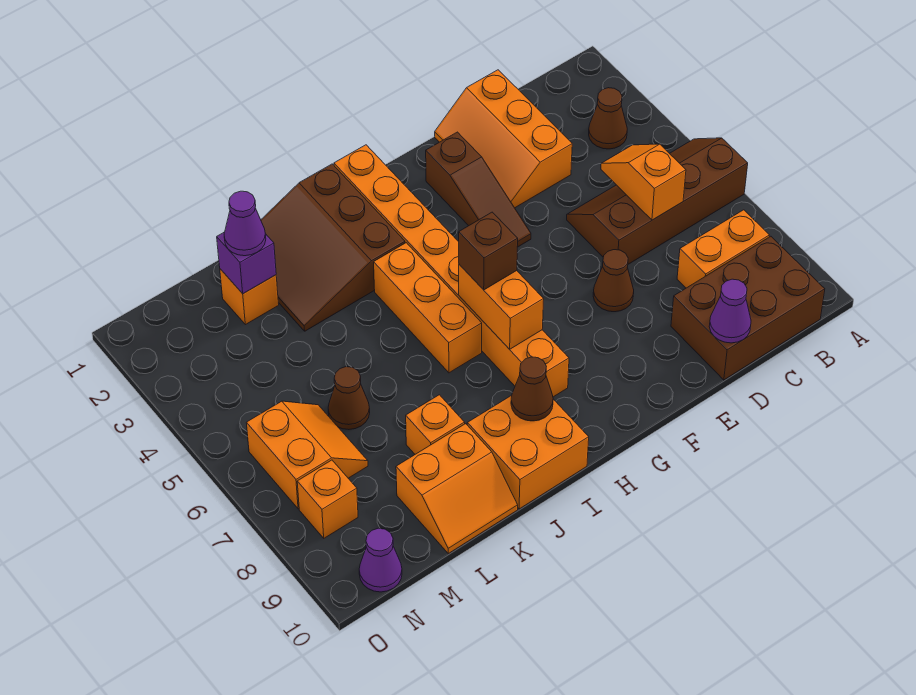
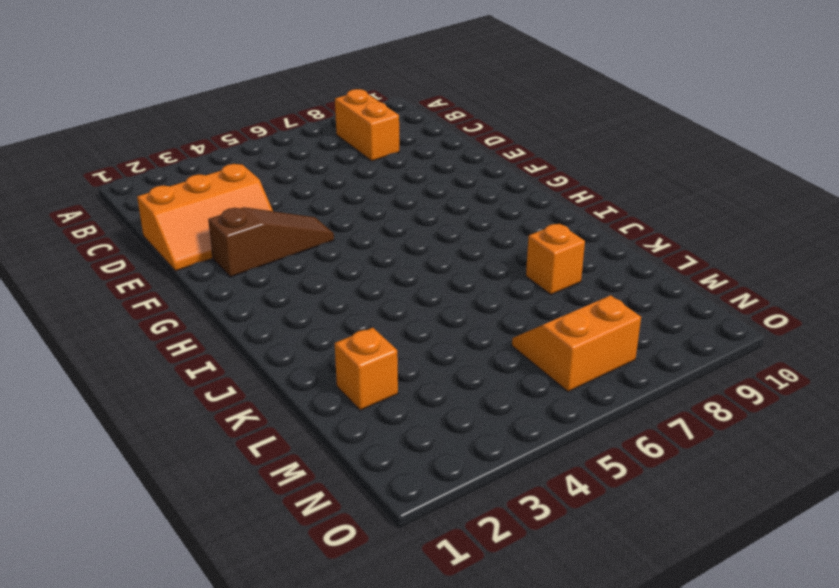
none -> brown 2x4 slope [567,138,748,264]
none -> brown 1x1 cone [589,88,627,149]
none -> brown 2x3 brick [671,236,825,380]

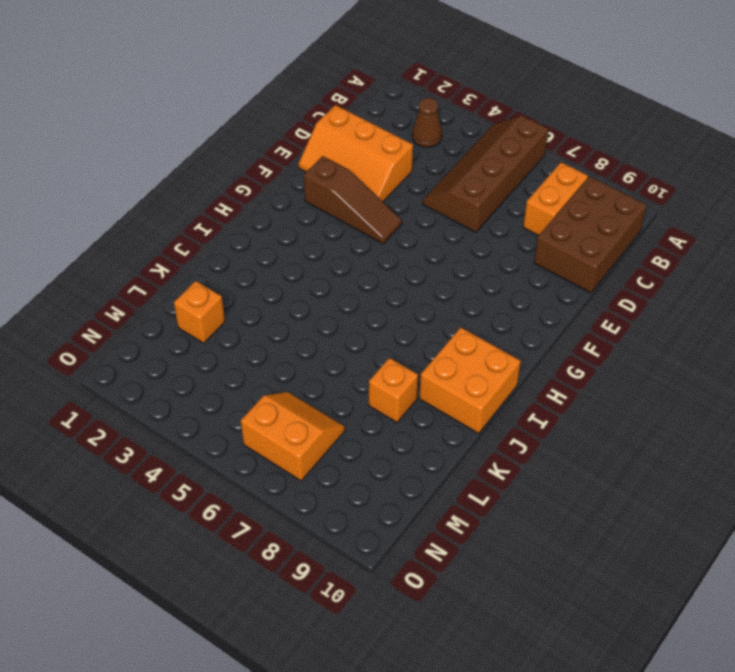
none -> brown 1x1 cone [593,250,634,312]
none -> orange 1x8 brick [334,145,569,397]
none -> brown 3x3 slope [261,164,405,331]

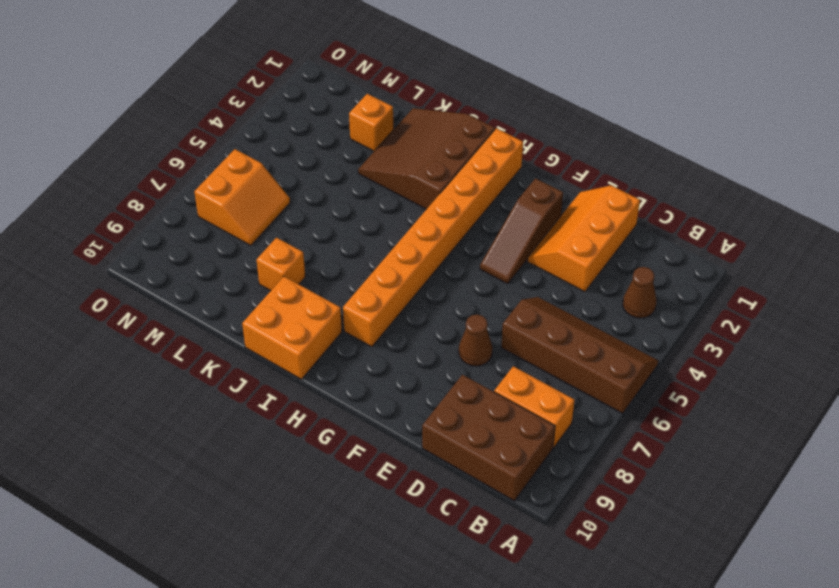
none -> orange 1x3 brick [374,243,482,373]
none -> orange 2x2 slope [396,424,518,553]
none -> brown 1x1 cone [328,367,370,430]

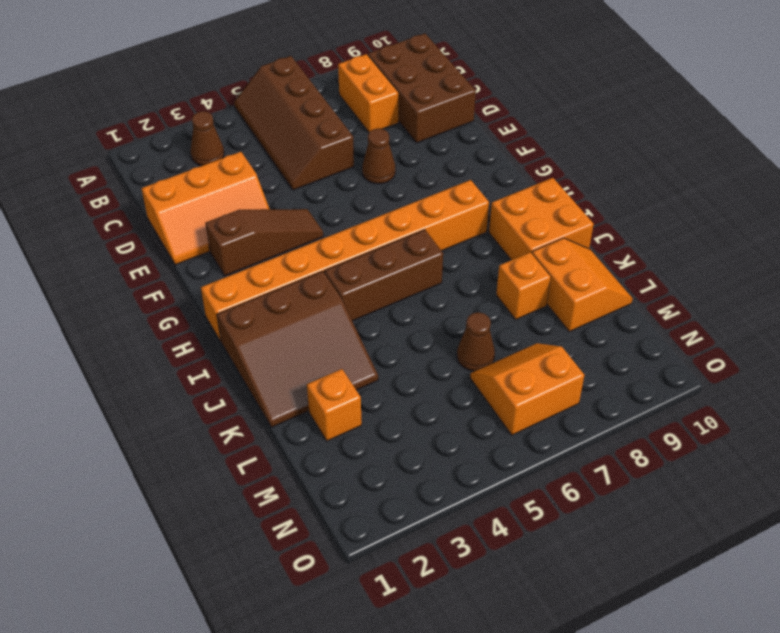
brown 1x3 brick [325,230,443,321] -> orange 1x3 brick [374,243,482,373]
none -> orange 1x1 brick [297,460,358,538]
none -> purple 1x1 cone [359,528,402,592]
none -> orange 1x2 slope [601,144,686,220]

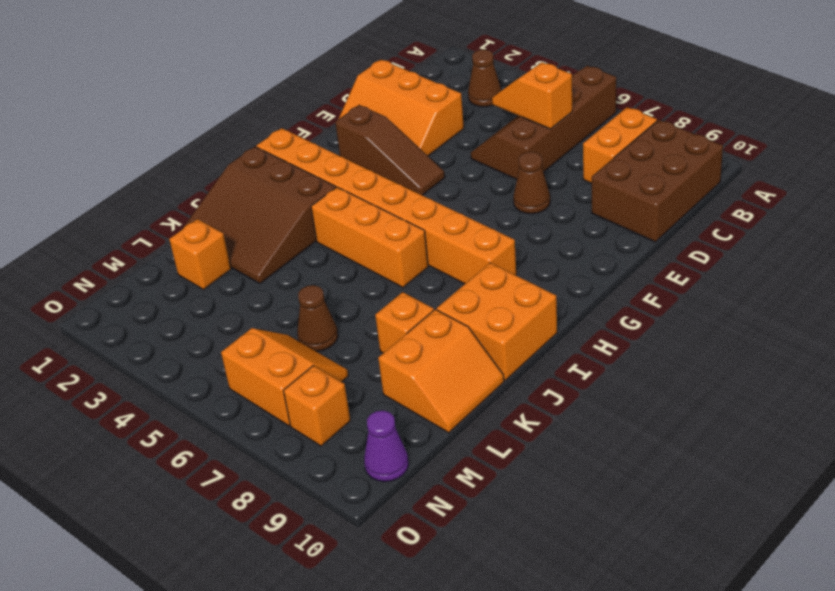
none -> purple 1x1 cone [709,279,751,343]
none -> orange 1x2 brick [459,265,544,349]
none -> brown 1x1 cone [511,357,553,421]

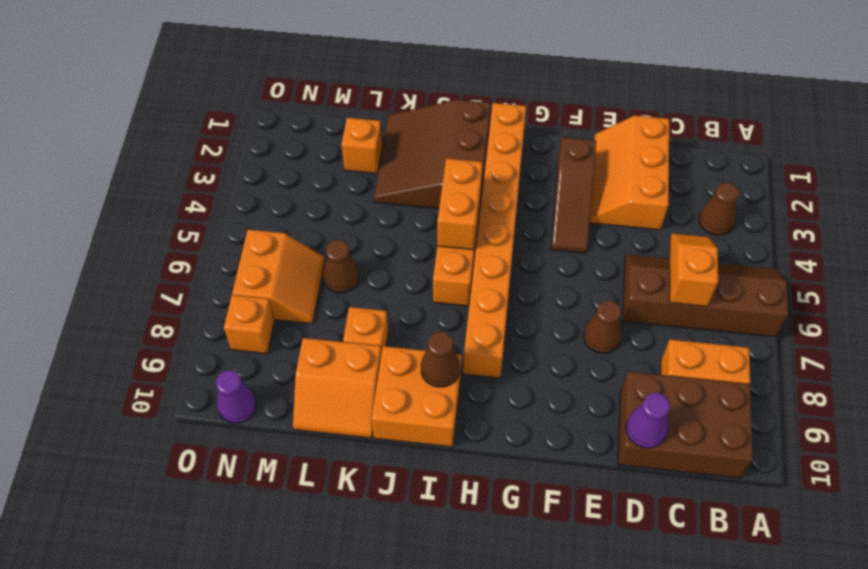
orange 1x2 brick [437,158,483,250] -> orange 1x2 brick moved to [459,265,544,349]
none -> purple 1x1 brick [217,232,276,294]
none -> brown 1x1 brick [459,212,518,290]
none -> purple 1x1 cone [224,191,266,256]

